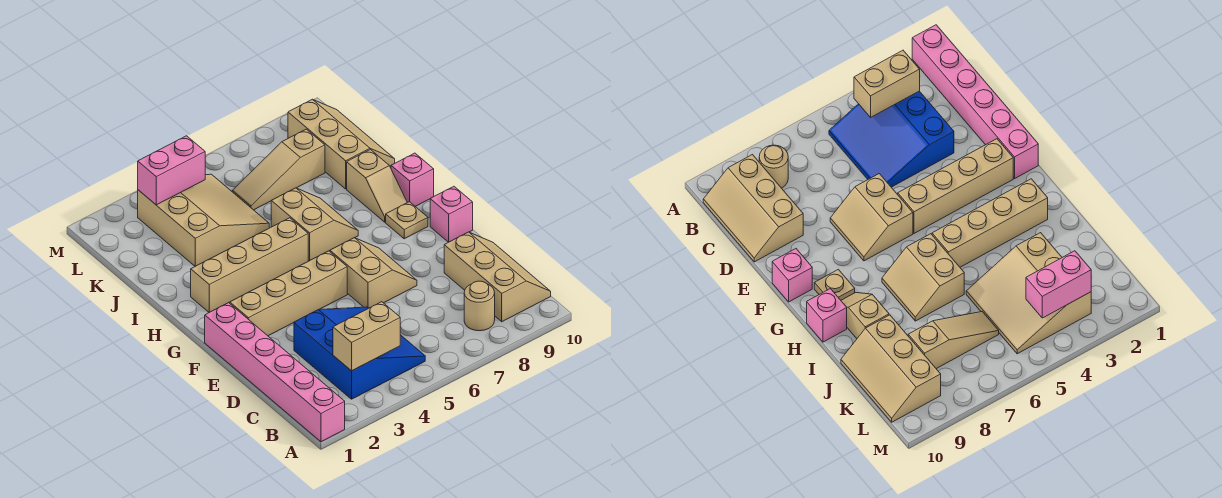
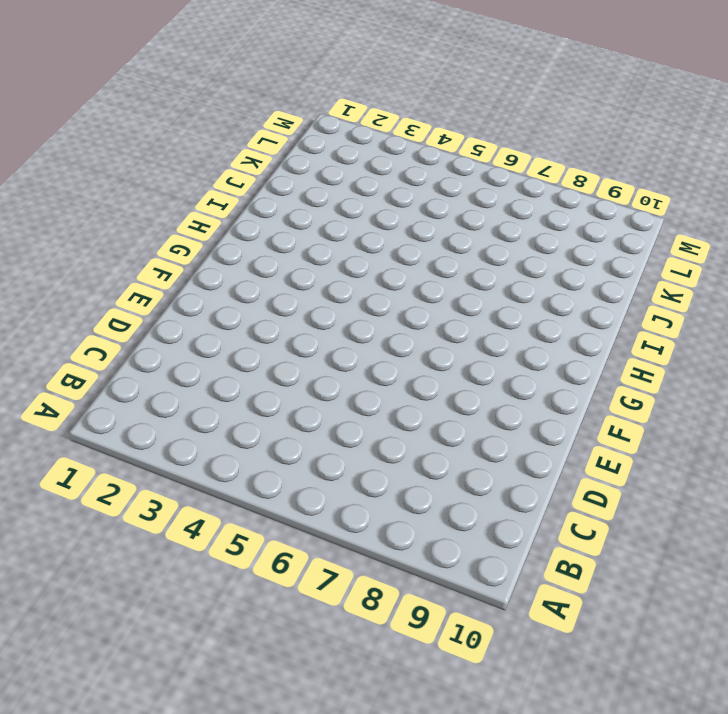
none -> pink 1x6 brick [205,303,345,442]
none -> blue 3x3 slope [294,307,425,399]
none -> tan 1x1 round brick [464,281,495,331]

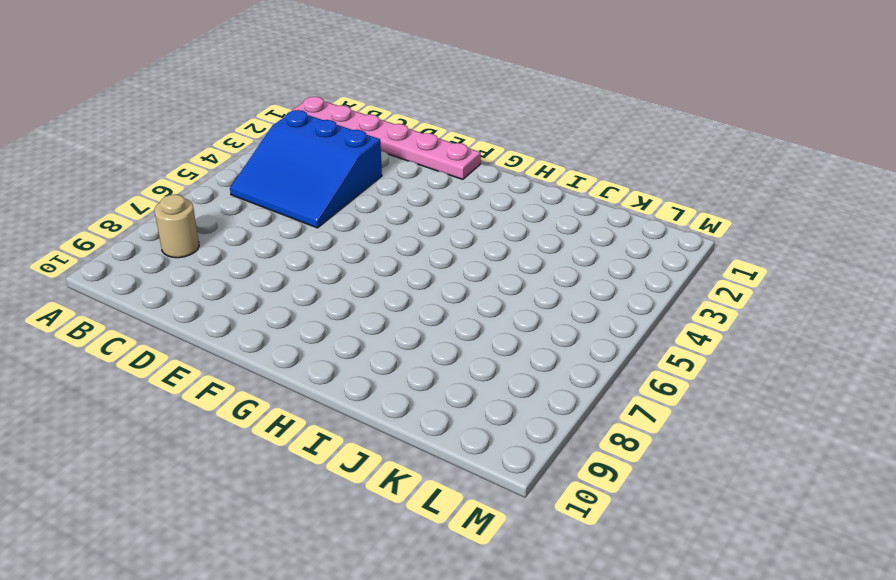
pink 1x6 plate [292,97,481,179] -> pink 1x6 brick [205,303,345,442]
none -> tan 2x3 slope [444,232,551,322]
none -> tan 2x2 slope [330,238,417,308]
none -> tan 1x4 brick [230,251,347,336]

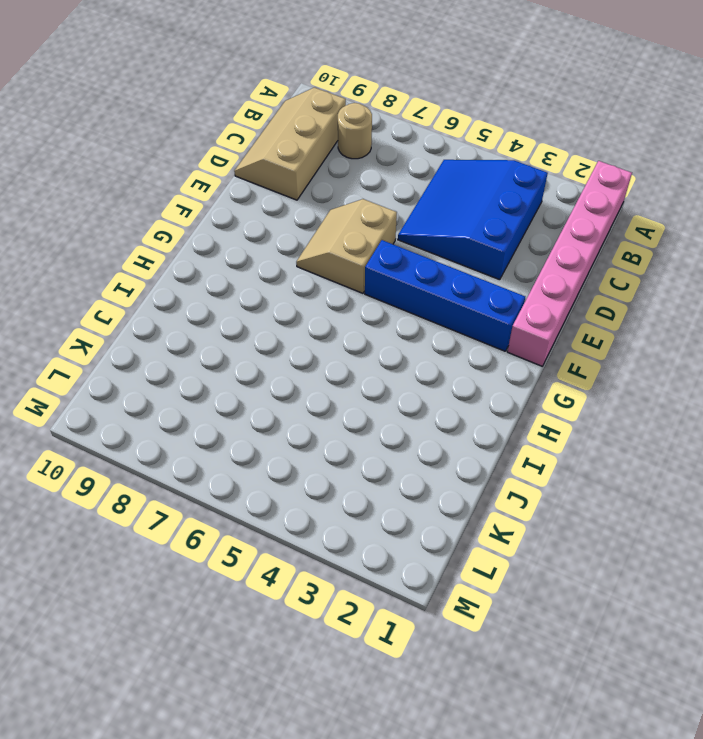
blue 1x4 brick [365,240,525,351] -> tan 1x4 brick [230,251,347,336]
none -> pink 1x1 brick [430,186,473,242]
none -> tan 1x1 plate [386,202,428,239]
none -> tan 1x4 brick [191,218,308,312]

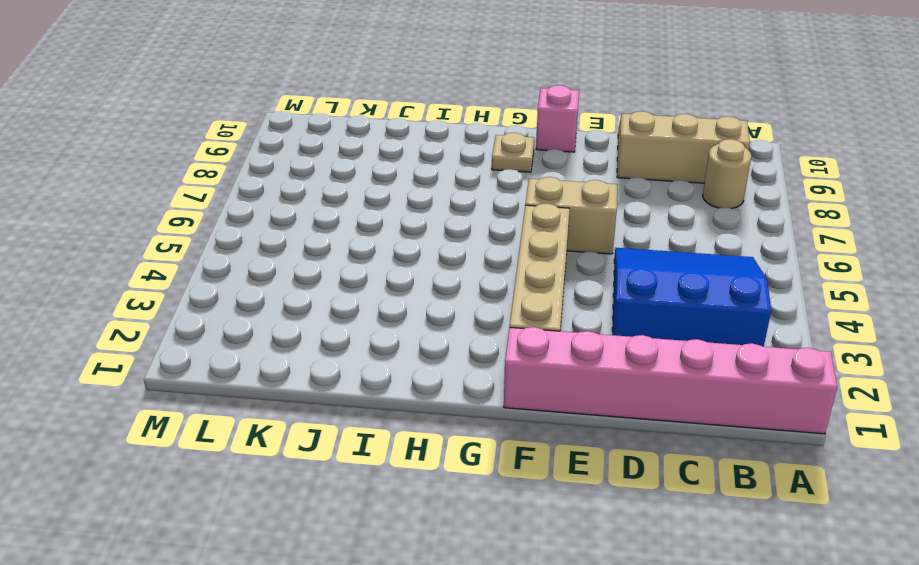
none -> tan 1x4 brick [191,218,308,312]
none -> tan 2x2 slope [271,188,358,261]
none -> tan 1x2 slope [347,150,407,222]

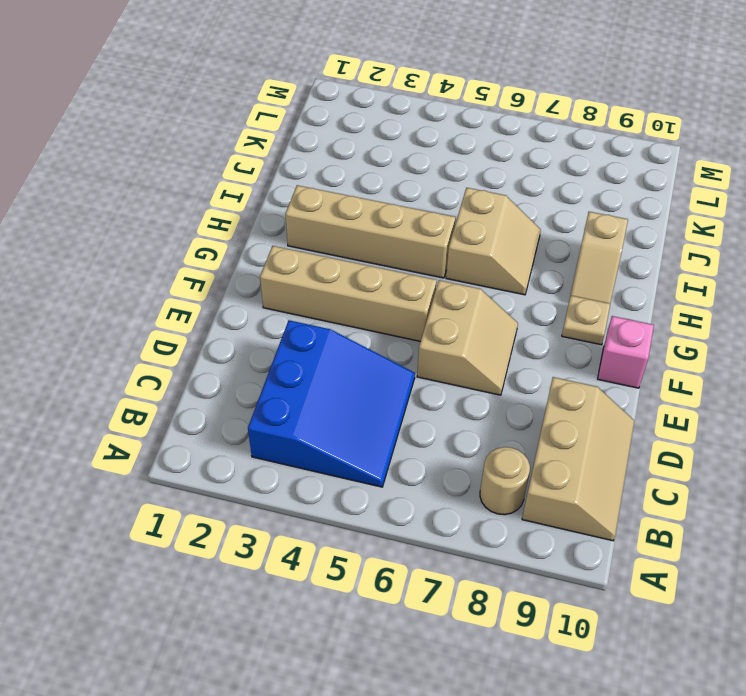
none -> pink 1x6 brick [205,303,345,442]
none -> pink 1x1 brick [391,153,434,206]
none -> tan 3x3 slope [138,174,269,266]

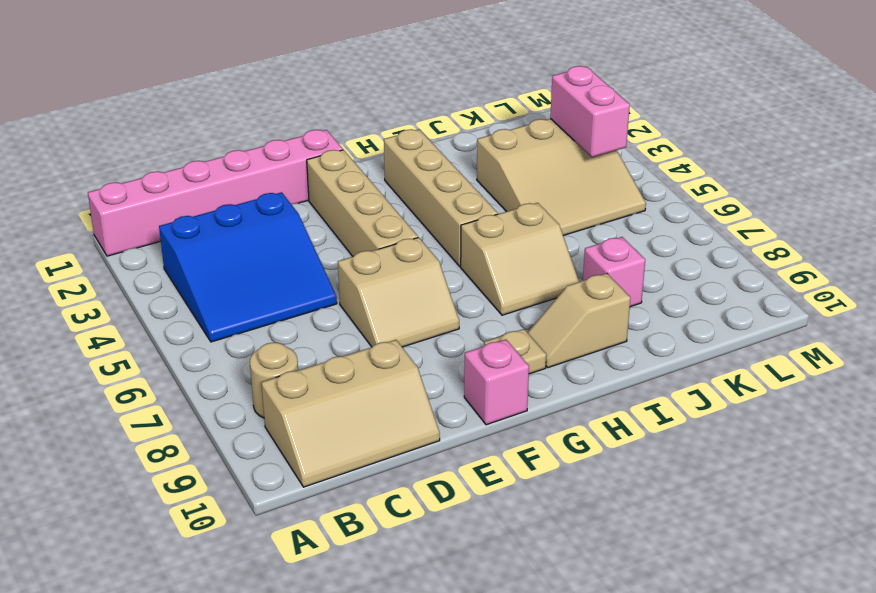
pink 1x1 brick [583,237,645,307] -> pink 1x1 brick moved to [391,153,434,206]
none -> tan 2x3 slope [288,99,395,189]
none -> tan 1x3 slope [232,129,325,210]
none -> tan 1x2 brick [333,302,400,371]

